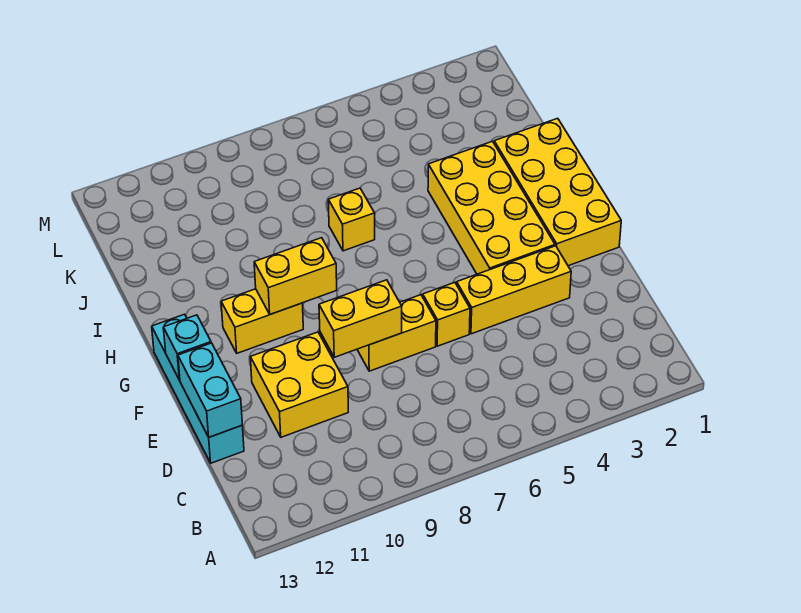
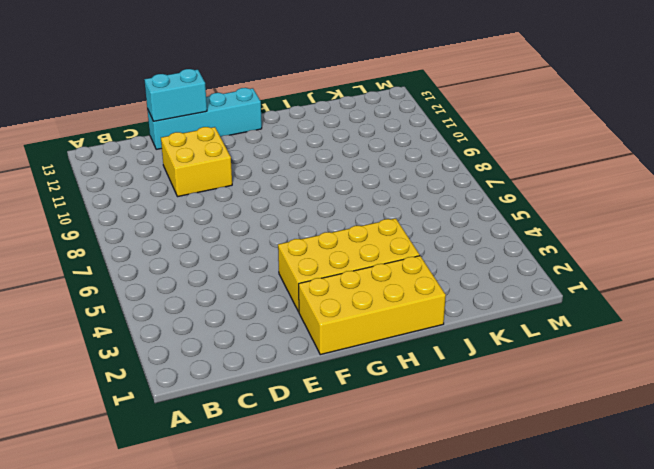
none -> yellow 1x3 brick [457,246,571,334]
none -> yellow 1x1 brick [423,282,470,346]
none -> yellow 1x2 brick [357,295,436,371]

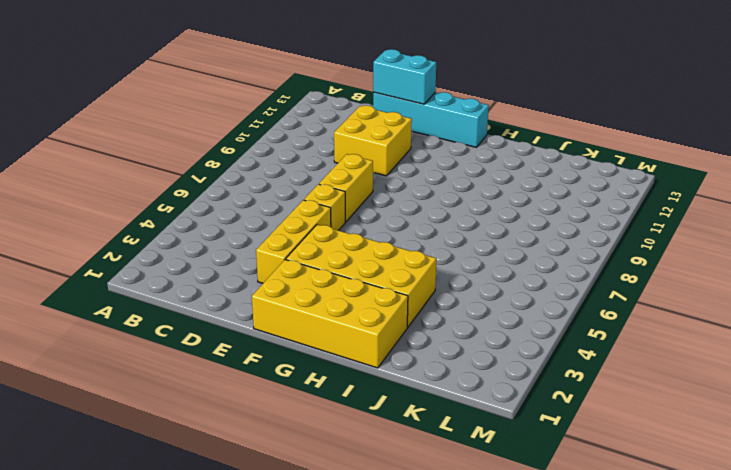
none -> yellow 1x2 brick [221,289,303,353]
none -> yellow 1x1 brick [328,188,375,251]
none -> yellow 1x2 brick [319,280,402,357]

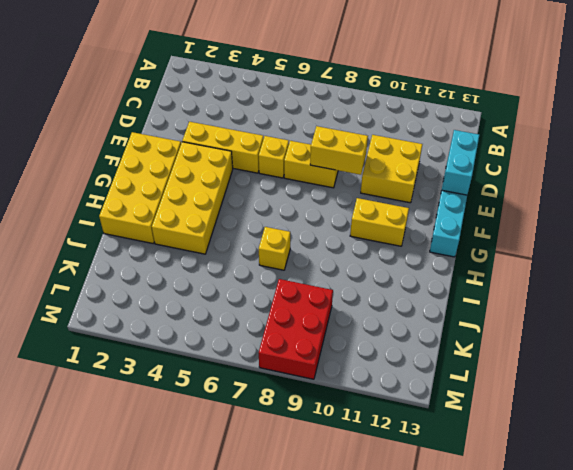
red 2x3 brick [259,279,333,379] -> none
none -> cyan 1x1 brick [163,315,211,380]
none -> yellow 1x2 brick [254,238,337,314]

